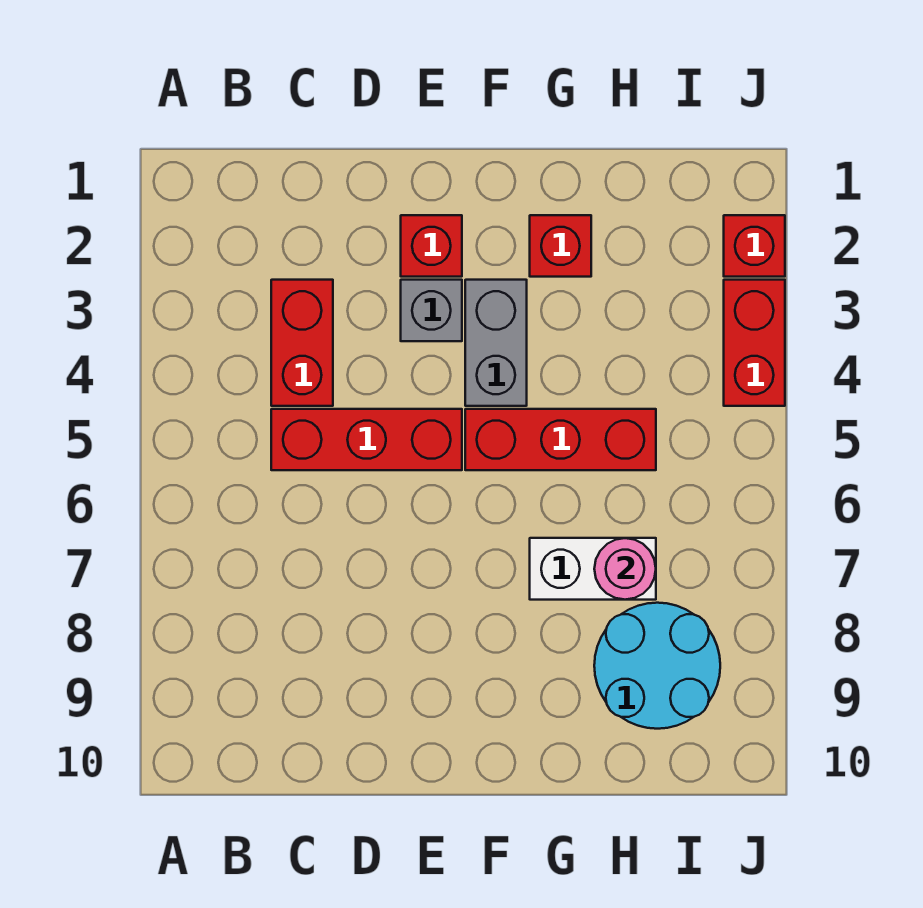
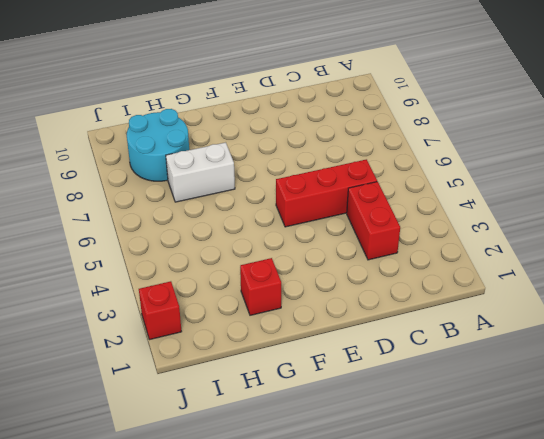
none -> red 1x1 brick [401,215,462,277]
none -> grey 1x1 brick [401,280,462,341]
none -> grey 1x2 brick [465,280,527,406]

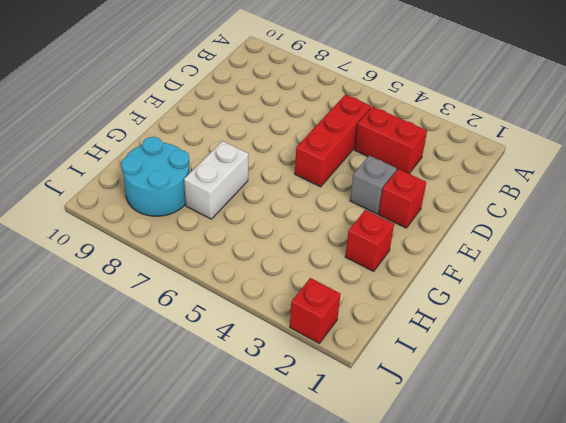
none -> grey 1x2 brick [465,280,527,406]
none -> red 1x3 brick [465,409,656,470]
none -> red 1x2 brick [724,280,785,406]

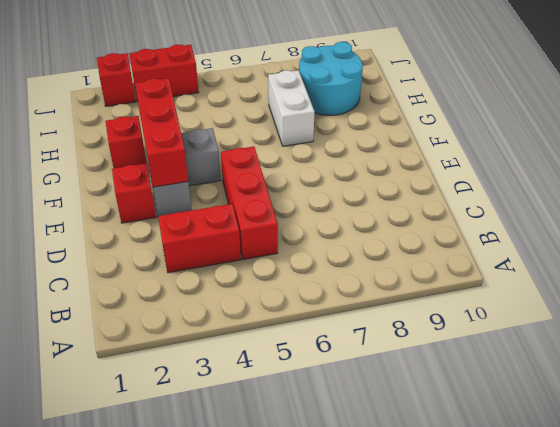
red 1x3 brick [135,78,188,187] -> red 1x3 brick moved to [465,409,656,470]
none -> pink 1x1 round brick [594,538,656,600]

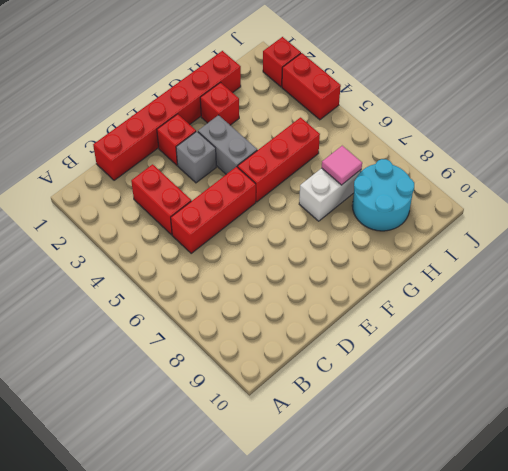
red 1x6 brick [93,51,241,180] -> none
pink 1x1 tile [322,146,362,185] -> pink 1x1 round brick [594,538,656,600]

